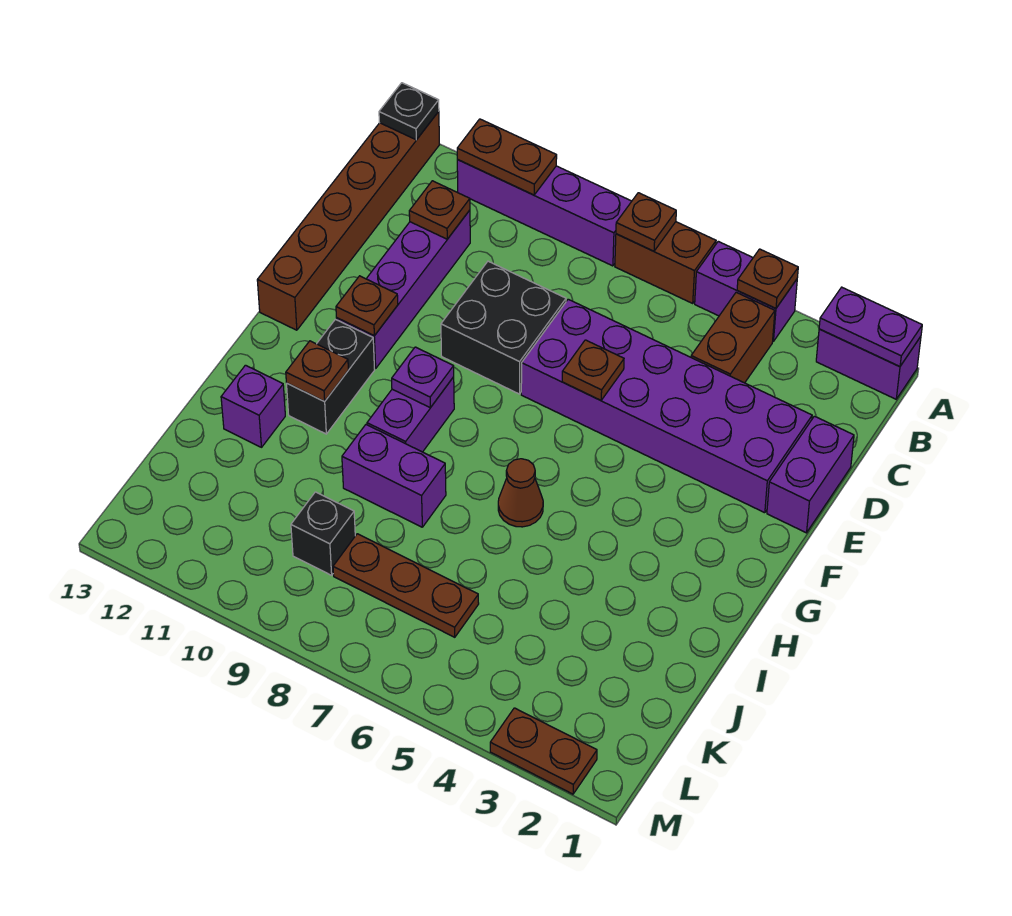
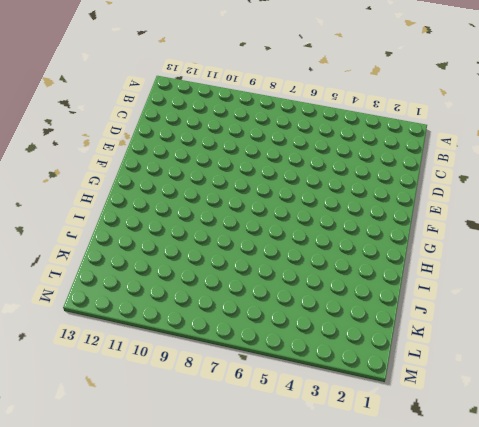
none -> purple 1x2 brick [816,329,921,399]
none -> purple 1x2 brick [695,241,797,341]
none -> brown 1x2 brick [615,222,716,303]

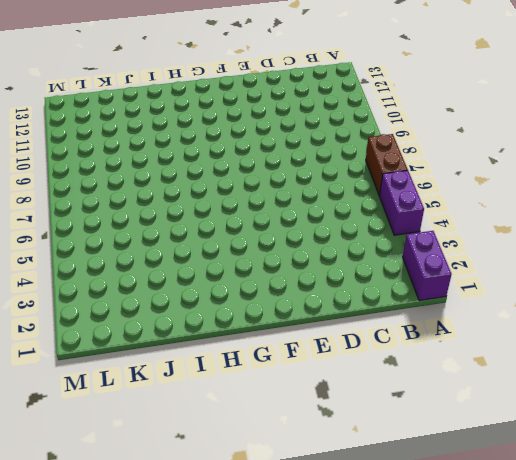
none -> purple 1x4 brick [457,160,632,266]
none -> brown 1x6 brick [257,111,439,330]
none -> brown 1x2 brick [691,292,775,383]

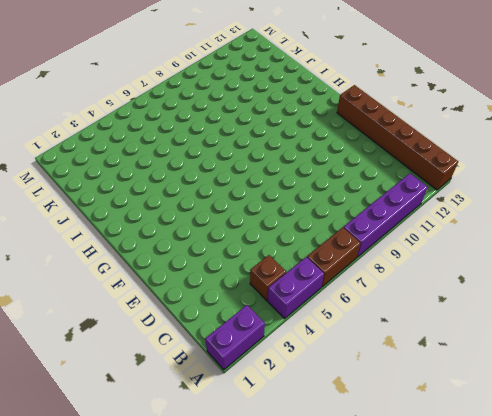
brown 1x1 brick [250,255,286,300] -> brown 1x2 brick [691,292,775,383]
none -> purple 1x4 brick [337,210,470,369]
none -> purple 1x2 brick [767,416,854,533]
none -> purple 2x6 brick [521,299,812,513]

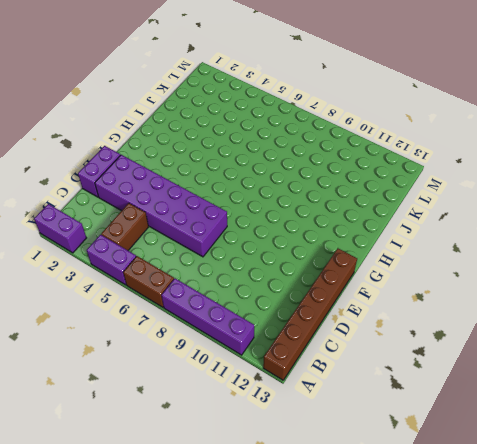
none -> purple 1x4 brick [337,210,470,369]
none -> black 2x2 brick [441,261,566,394]
none -> purple 1x2 brick [367,377,454,452]

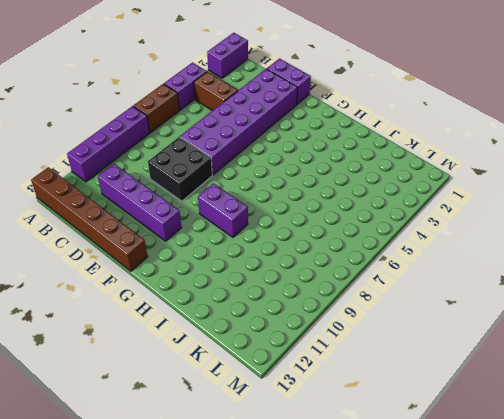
none -> black 1x2 brick [287,319,375,434]
none -> brown 1x1 cone [498,459,543,527]
none -> purple 1x2 brick [342,425,446,527]

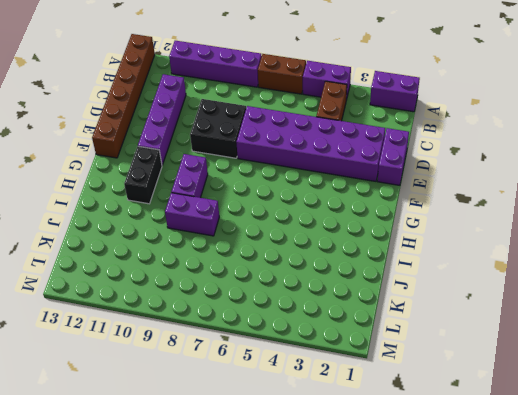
none -> brown 1x1 cone [498,459,543,527]
none -> purple 1x1 brick [221,365,285,447]
none -> brown 1x3 plate [333,534,479,637]

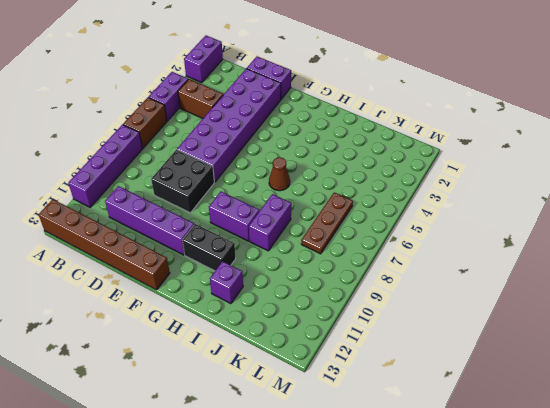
none -> black 1x1 brick [291,492,355,575]
none -> brown 1x2 plate [490,708,597,794]
none -> purple 1x2 plate [819,287,922,367]

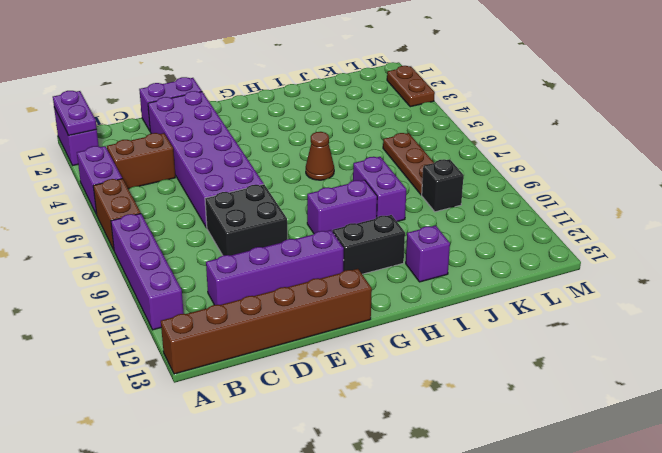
none -> brown 1x1 plate [737,249,798,308]
none -> brown 1x1 plate [616,193,676,251]
none -> brown 1x2 plate [457,119,557,195]

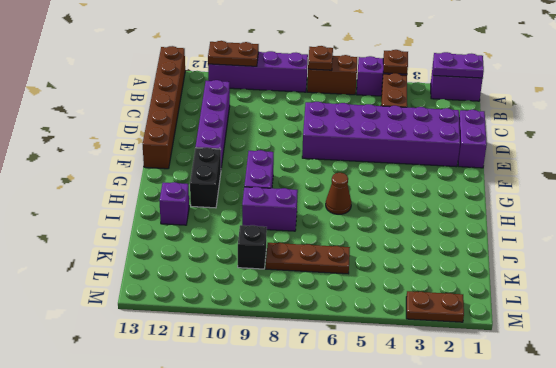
none -> black 2x2 brick [441,261,566,394]
none -> black 1x1 plate [379,83,439,140]
none -> brown 1x1 plate [409,181,470,239]

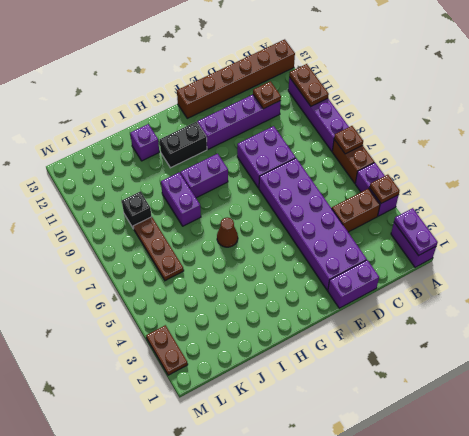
purple 2x2 brick [237,126,296,188] -> black 2x2 brick [441,261,566,394]
none -> black 1x1 plate [379,83,439,140]
none -> brown 1x1 plate [562,340,624,400]
none -> brown 1x1 plate [336,276,398,336]

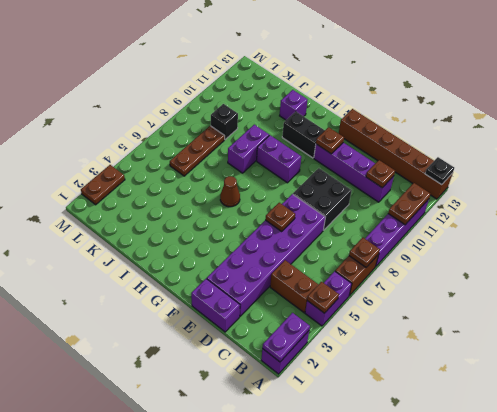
none -> purple 1x1 plate [392,347,454,408]
none -> brown 1x1 plate [286,341,348,401]

